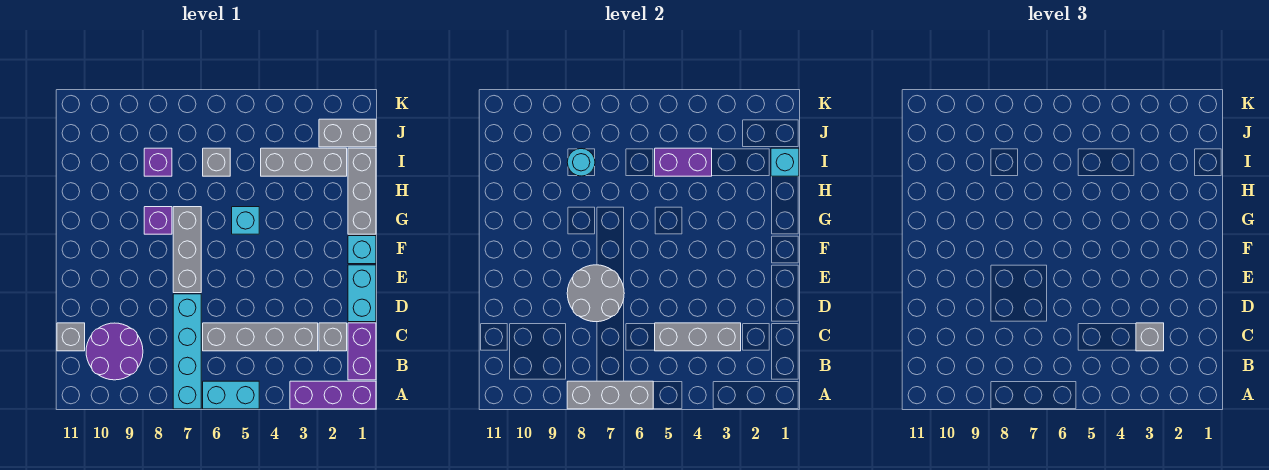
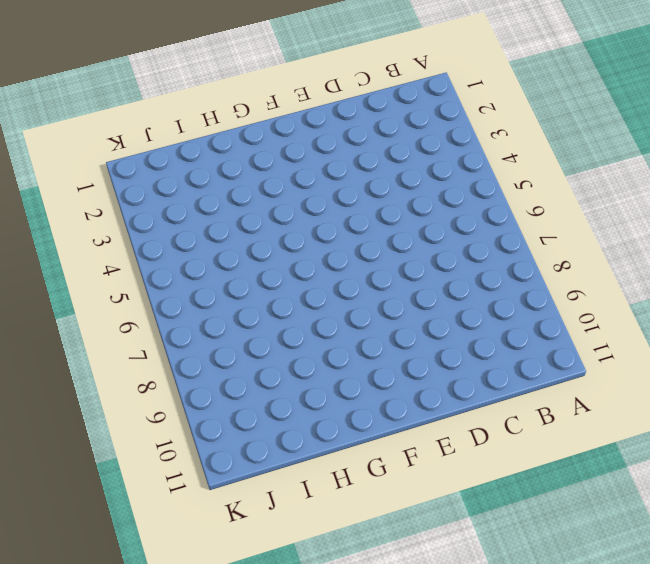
none -> purple 1x3 brick [290,381,376,409]
none -> cyan 1x2 brick [203,381,259,409]
none -> cyan 1x4 brick [173,294,201,409]

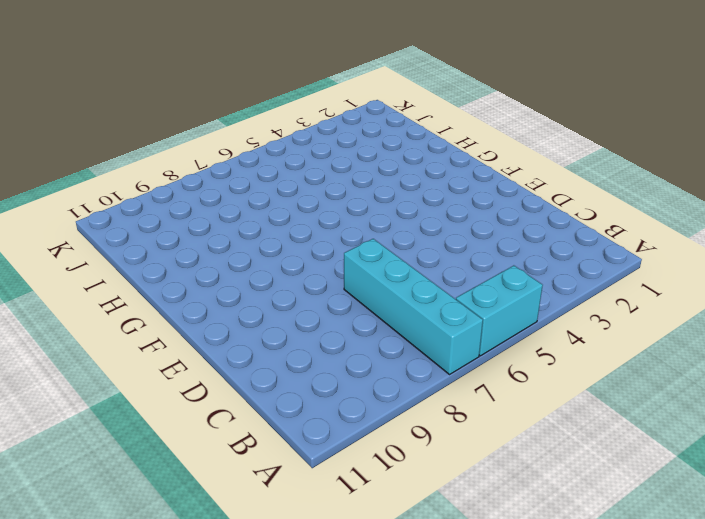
none -> purple 1x3 brick [290,381,376,409]
none -> purple 1x2 brick [348,323,376,380]
none -> purple 2x2 round brick [86,323,143,380]

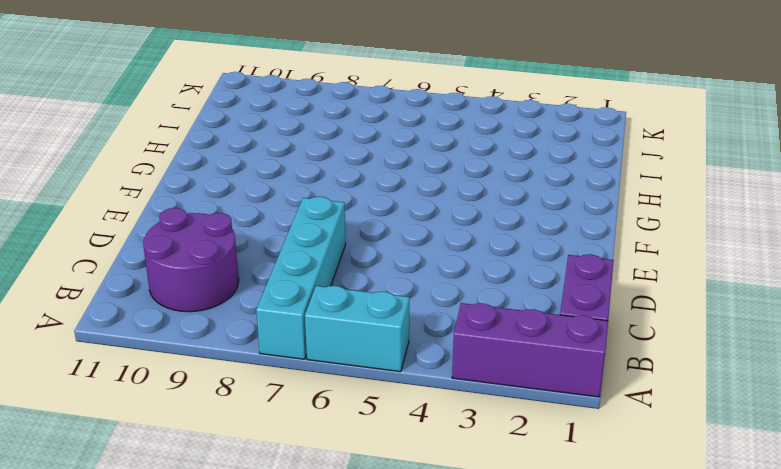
none -> grey 1x1 brick [319,323,347,351]
none -> grey 1x4 brick [203,323,318,351]
none -> grey 1x1 brick [57,323,85,351]

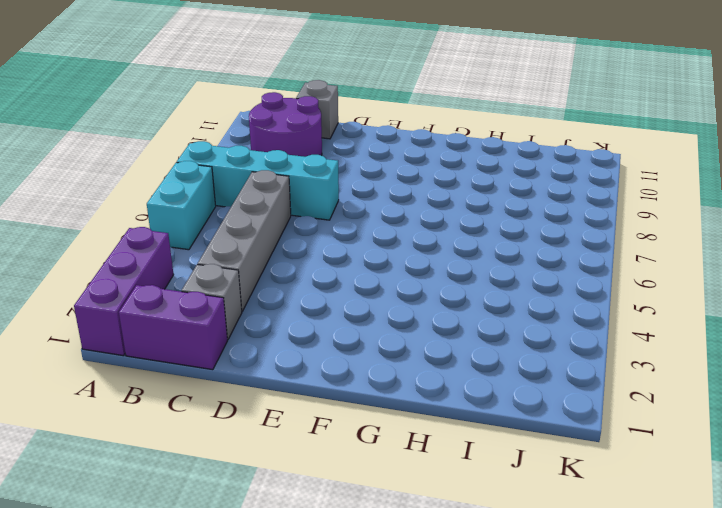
none -> cyan 1x2 brick [348,265,376,322]
none -> grey 1x3 brick [173,207,201,293]
none -> cyan 1x1 brick [348,236,376,264]

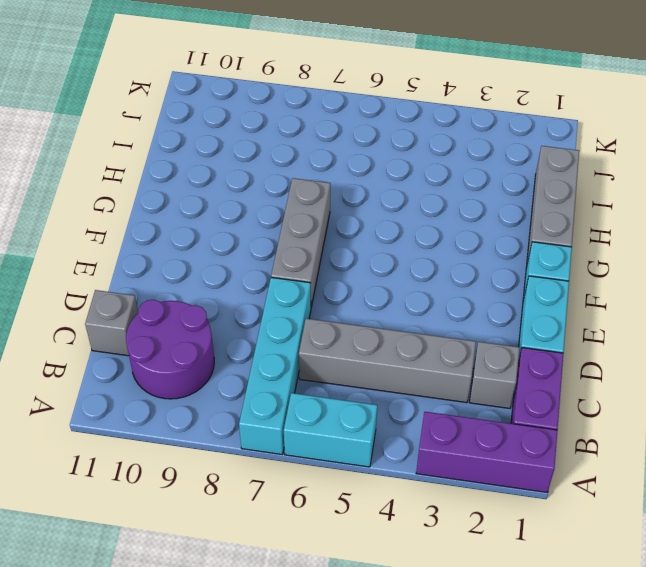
none -> cyan 1x1 brick [232,207,259,234]
none -> purple 1x1 brick [144,207,172,234]
none -> grey 1x3 brick [261,148,347,176]

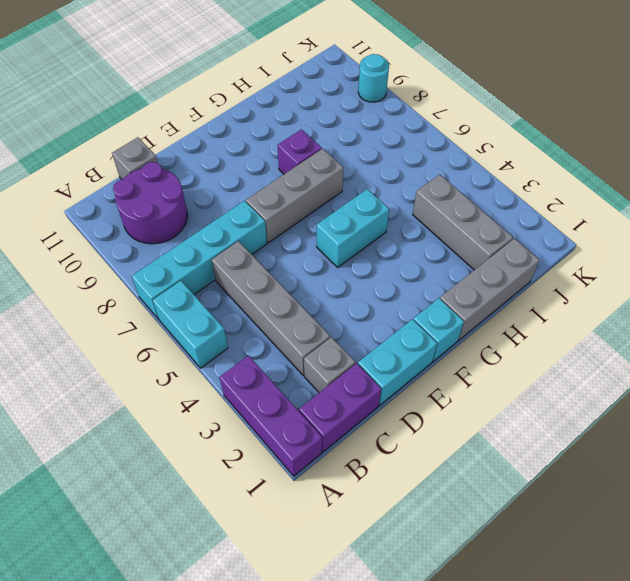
cyan 1x2 brick [317,189,389,267] -> cyan 1x1 brick [232,207,259,234]
cyan 1x1 round brick [358,54,389,102] -> cyan 1x1 round brick moved to [567,149,595,176]
none -> grey 1x1 brick [203,148,230,176]
none -> purple 1x1 brick [144,148,172,176]
none -> grey 1x2 brick [319,119,376,147]

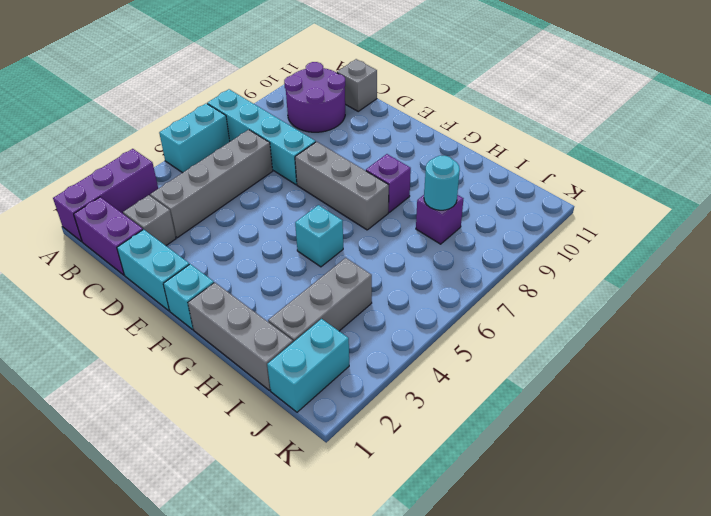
cyan 1x2 brick [267,319,349,412] -> grey 1x2 brick [319,119,376,147]
none -> grey 1x1 brick [203,148,230,176]
none -> grey 1x3 brick [567,381,653,409]
none -> grey 1x3 brick [655,323,741,351]

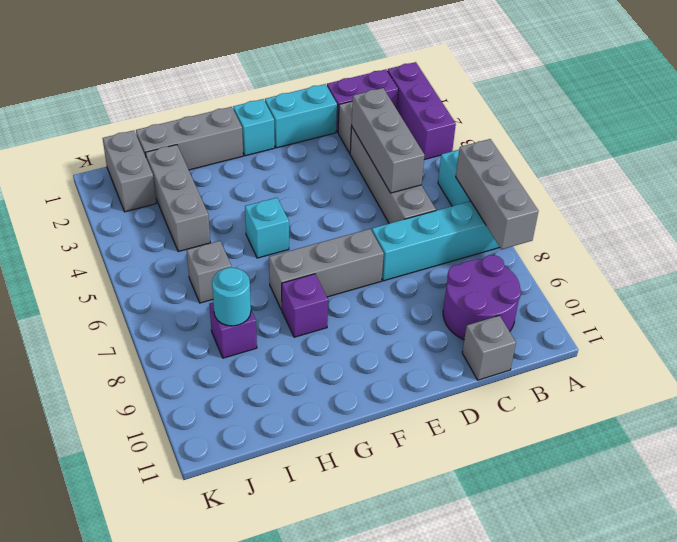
none -> grey 2x2 round brick [567,265,624,322]
none -> cyan 1x1 brick [771,148,799,176]
none -> purple 1x2 brick [655,148,712,176]

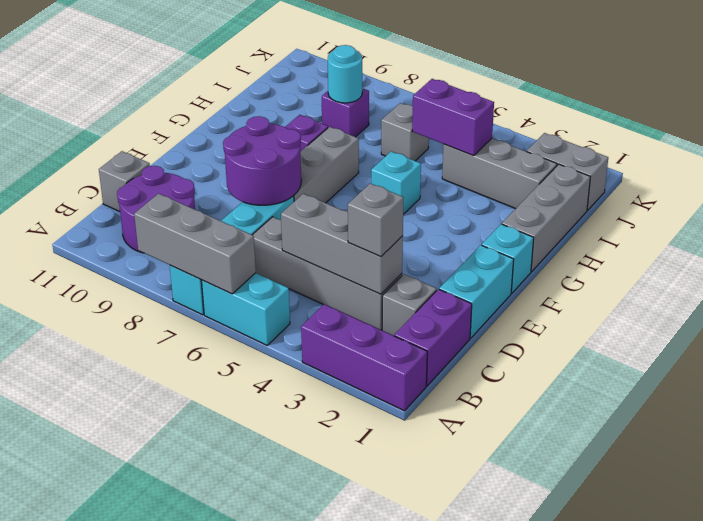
purple 2x2 round brick [223,116,301,205] -> grey 2x2 round brick [567,265,624,322]
none -> cyan 1x1 brick [771,148,799,176]

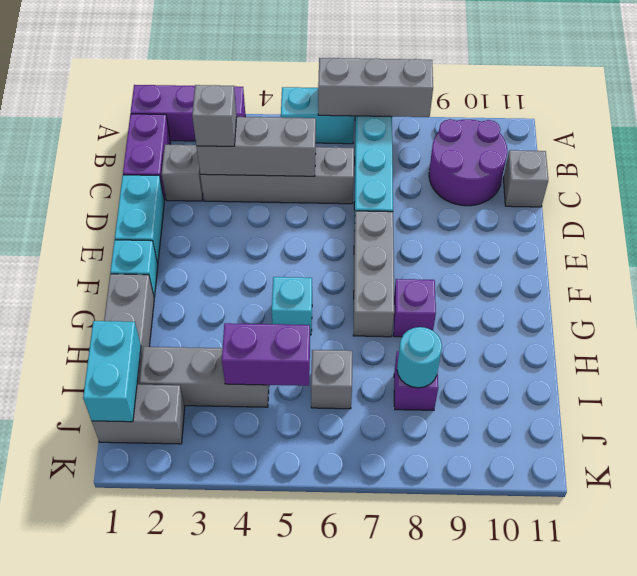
cyan 1x2 brick [83,321,141,422] -> cyan 1x1 brick [771,148,799,176]
none -> grey 2x2 round brick [567,265,624,322]

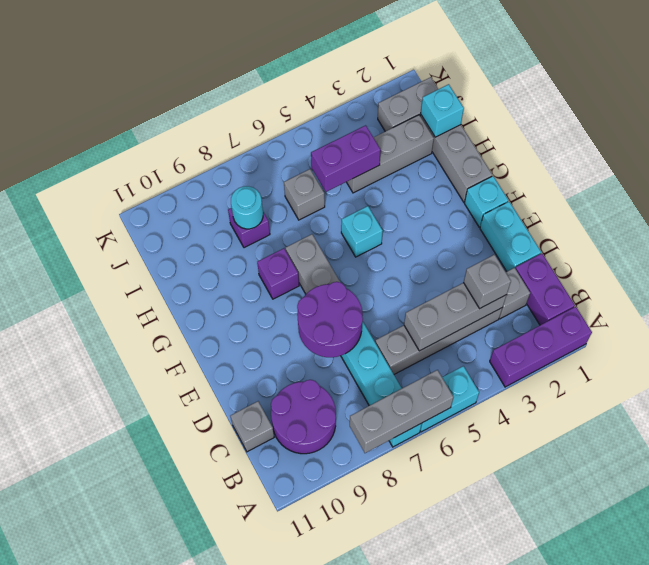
purple 2x2 round brick [297,282,363,357] -> grey 2x2 round brick [567,265,624,322]

